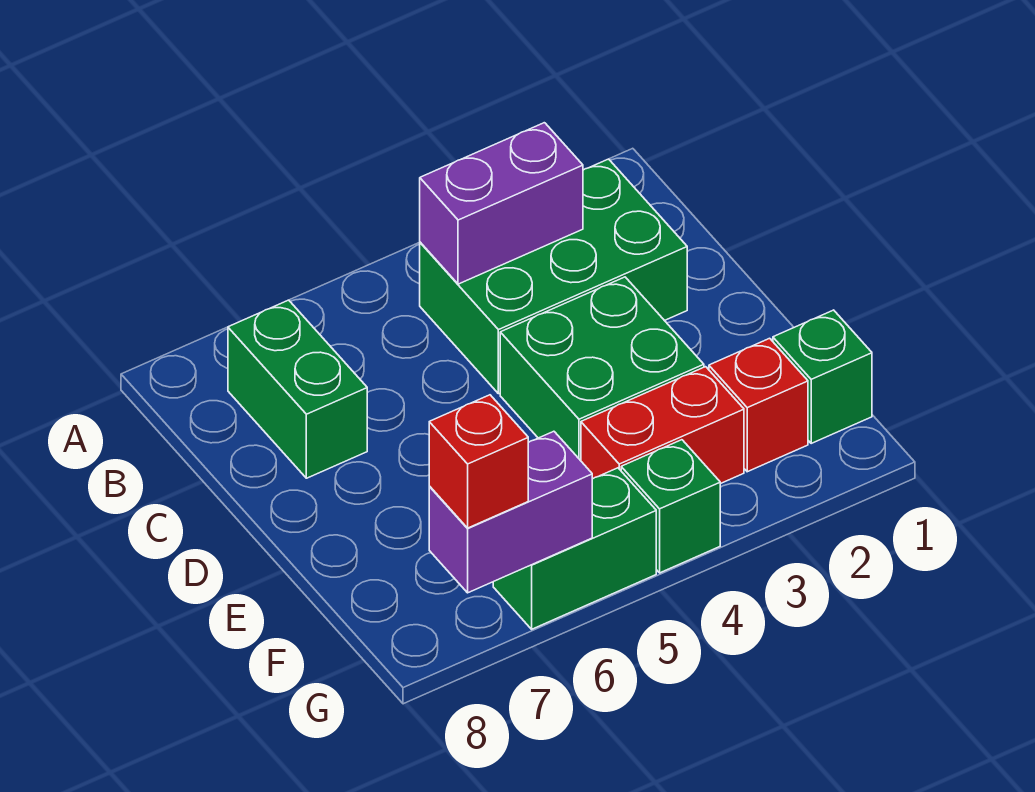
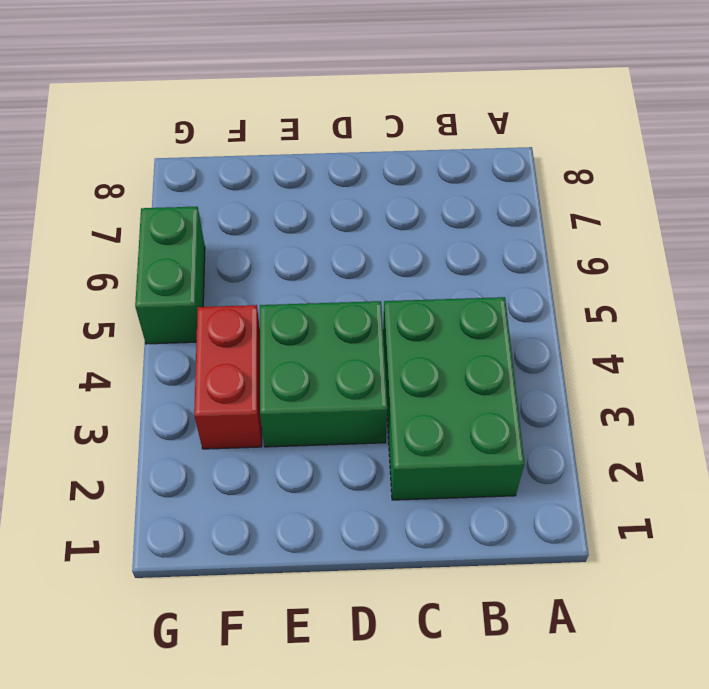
none -> green 1x2 brick [228,300,367,478]
none -> green 1x1 brick [773,310,872,443]

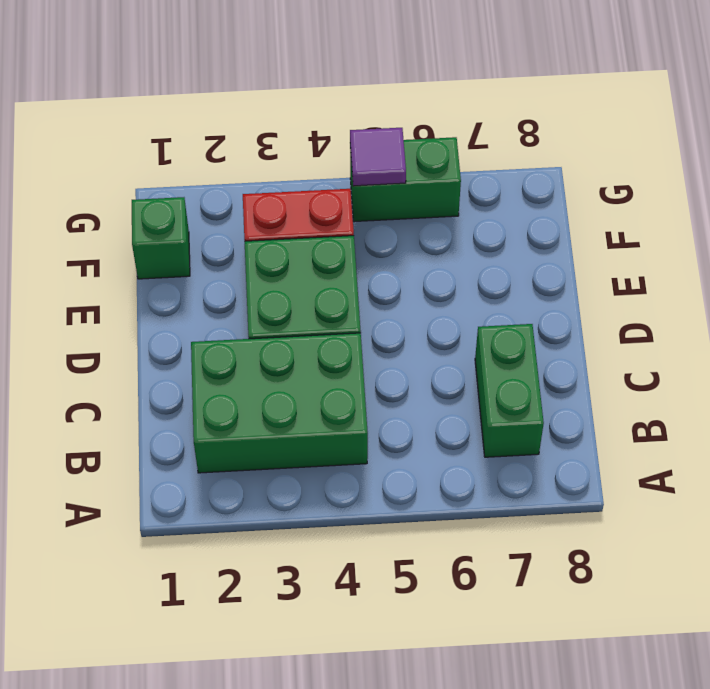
purple 1x1 tile [350,128,406,186] -> none
none -> red 1x1 brick [709,338,808,472]
none -> green 1x1 brick [621,440,720,573]

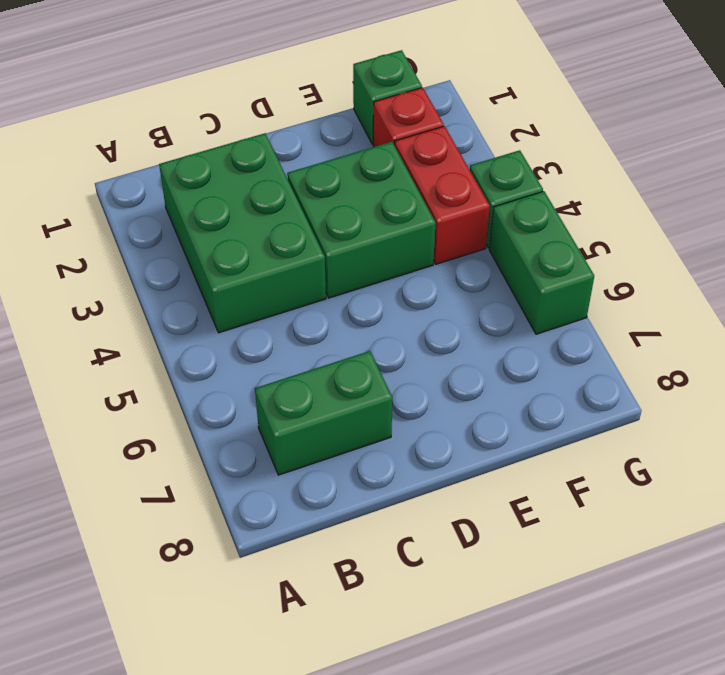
none -> purple 1x2 brick [420,123,583,284]
none -> purple 1x2 brick [429,431,592,593]

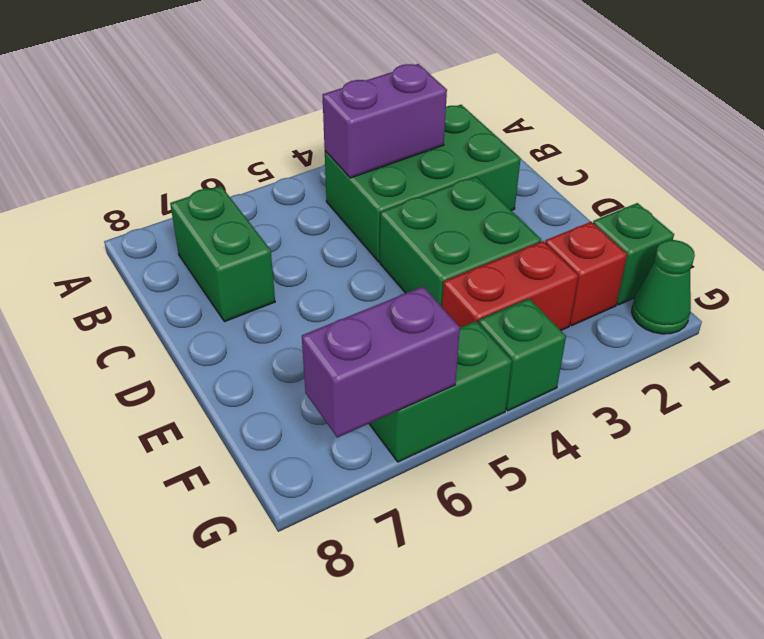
green 1x1 cone [632,240,695,334] -> none
none -> red 1x1 brick [429,395,528,528]

